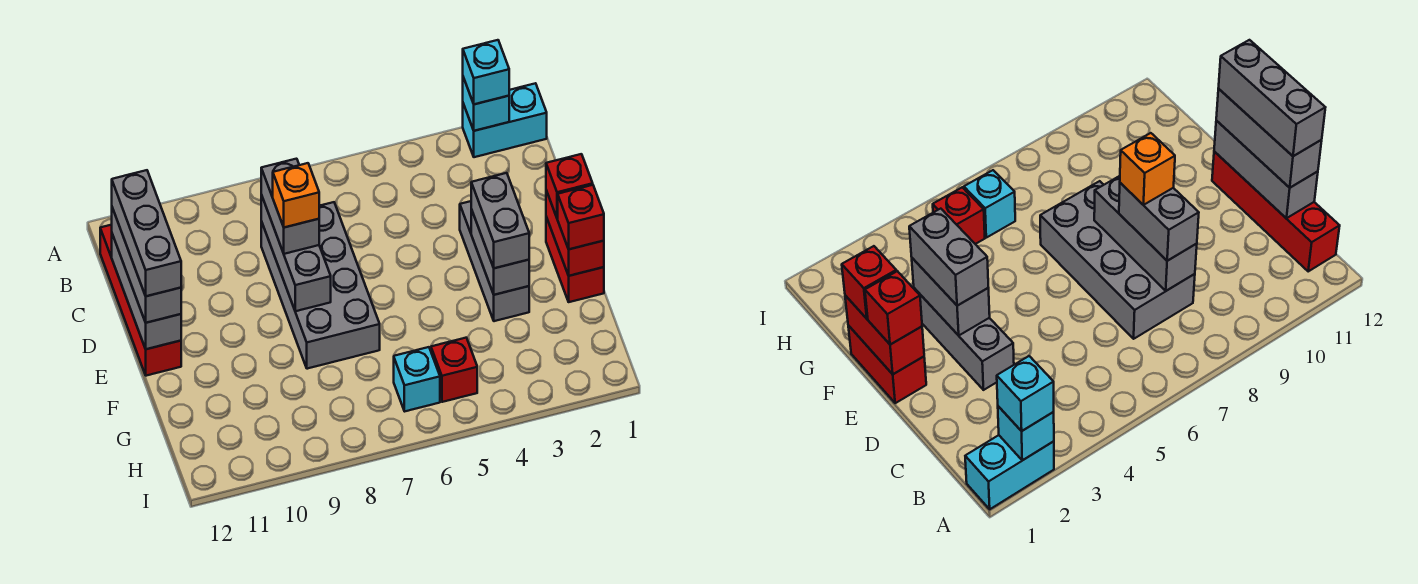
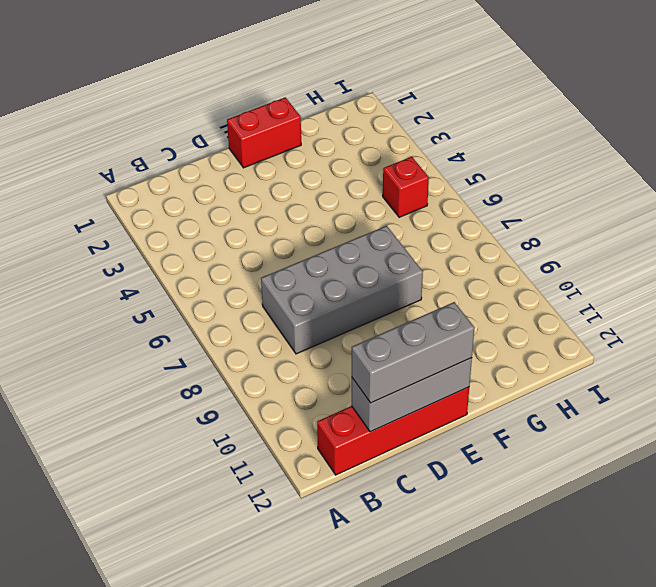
none -> cyan 1x2 brick [463,83,547,157]
none -> grey 1x3 brick [460,201,529,321]
none -> cyan 1x1 brick [394,347,440,411]

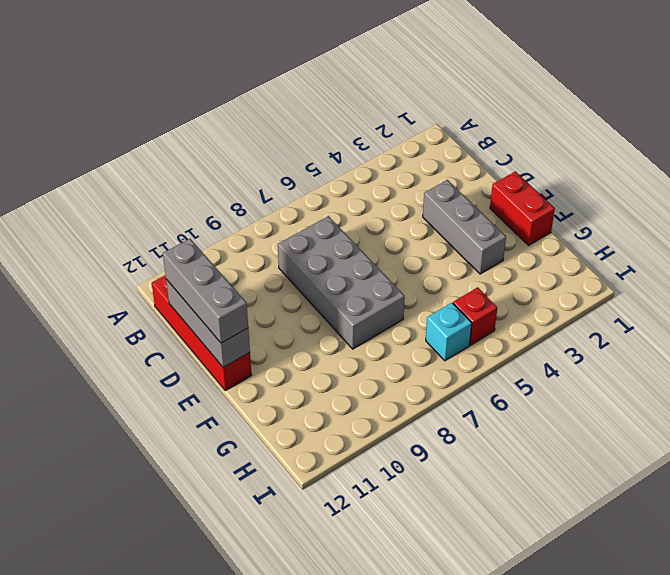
none -> cyan 1x2 brick [463,83,547,157]
none -> cyan 1x1 brick [463,77,509,131]
none -> grey 1x3 brick [261,195,331,311]

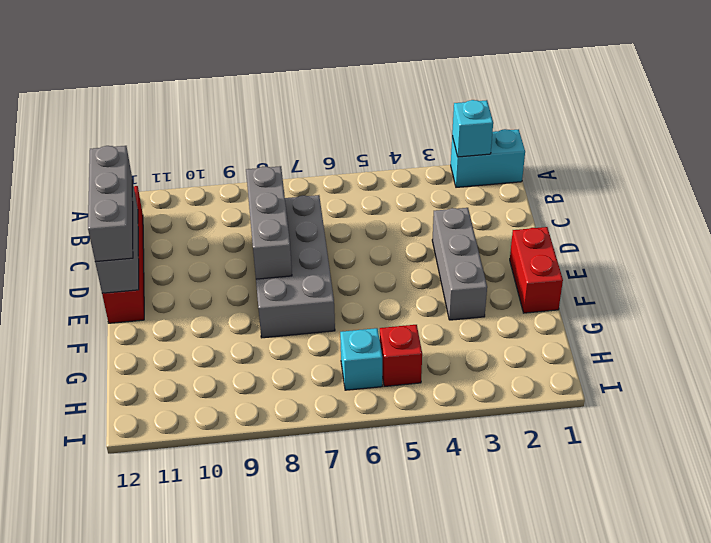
none -> red 1x2 brick [546,190,604,276]
none -> grey 1x2 brick [471,209,529,295]
none -> cyan 1x1 brick [463,40,509,104]

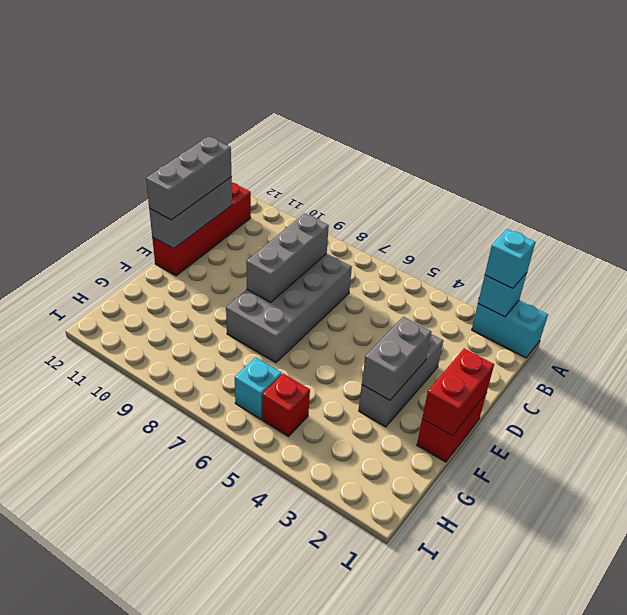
none -> grey 1x2 brick [261,159,319,254]
none -> red 1x1 brick [546,154,593,218]
none -> grey 1x2 brick [471,173,529,268]

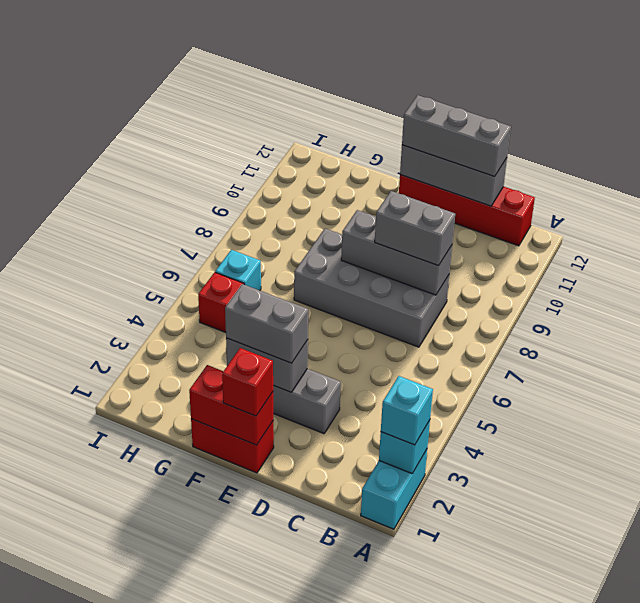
none -> red 1x1 brick [558,185,604,249]
none -> grey 1x3 brick [112,170,181,296]
none -> orange 1x1 brick [273,163,319,227]

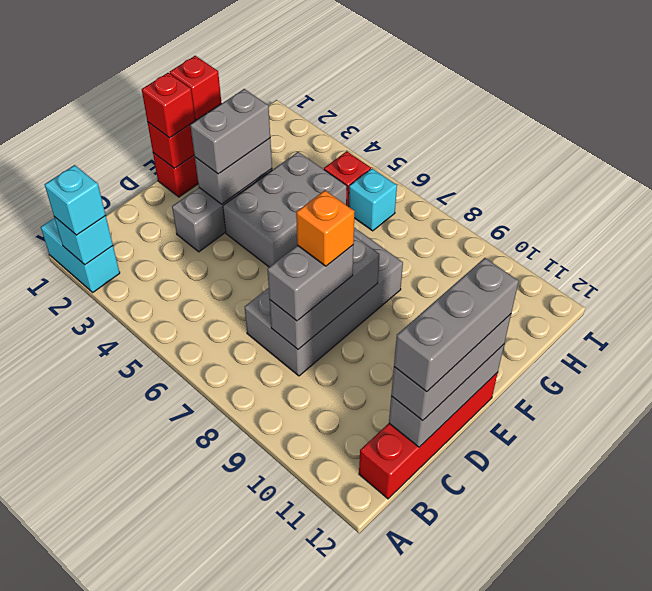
grey 2x3 brick [223,152,347,267] -> none

